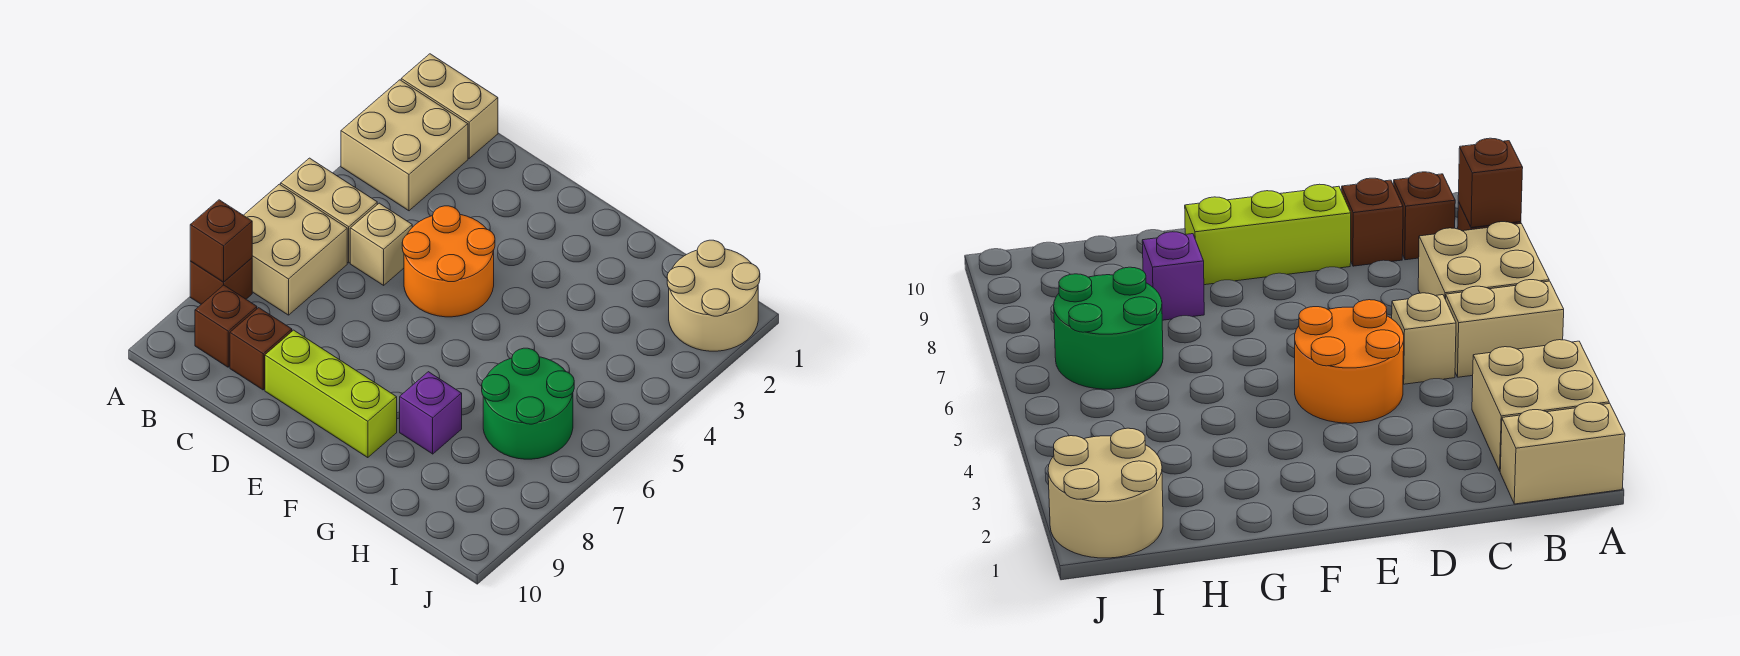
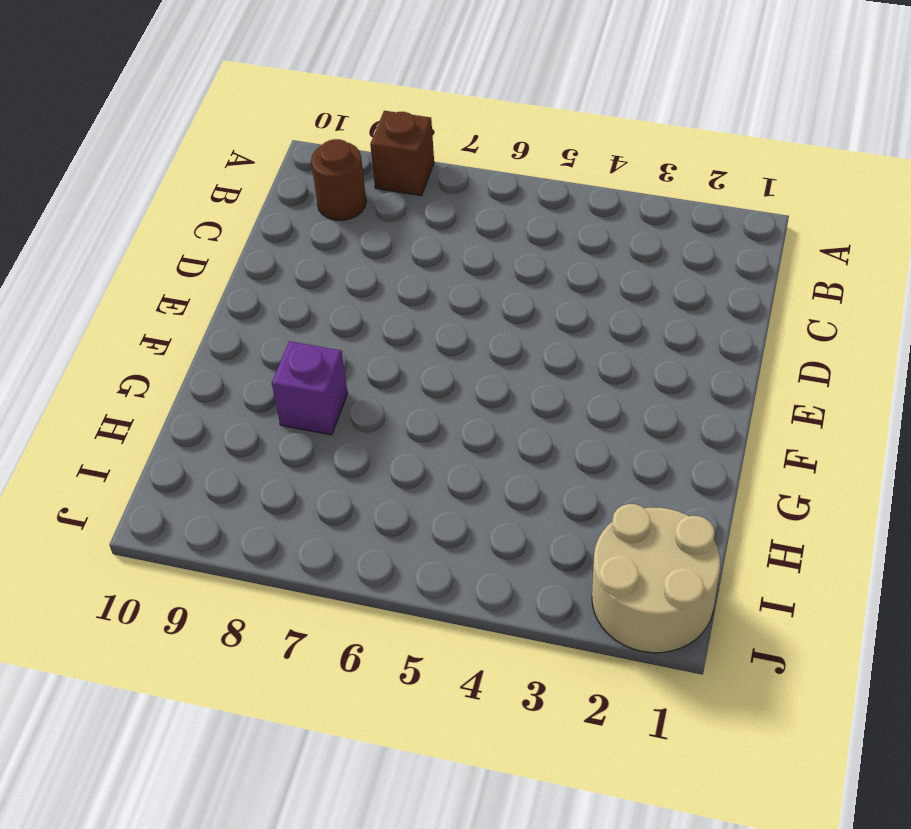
brown 1x1 round brick [311,139,366,220] -> brown 1x1 brick [195,285,257,367]
none -> tan 1x2 brick [401,54,498,158]
none -> tan 2x2 brick [341,80,468,211]
none -> tan 1x2 brick [281,158,377,263]

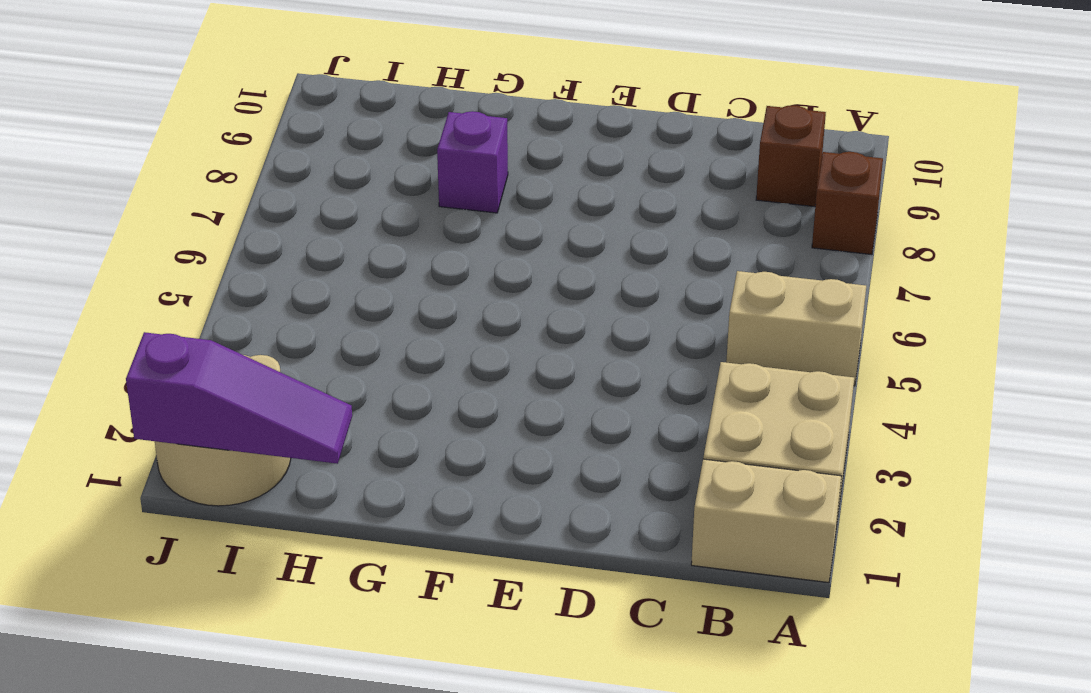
purple 1x3 slope [126,332,352,464] -> none
none -> tan 2x2 brick [244,184,347,315]
none -> tan 1x1 brick [350,203,412,285]
none -> brown 1x1 brick [230,308,292,390]

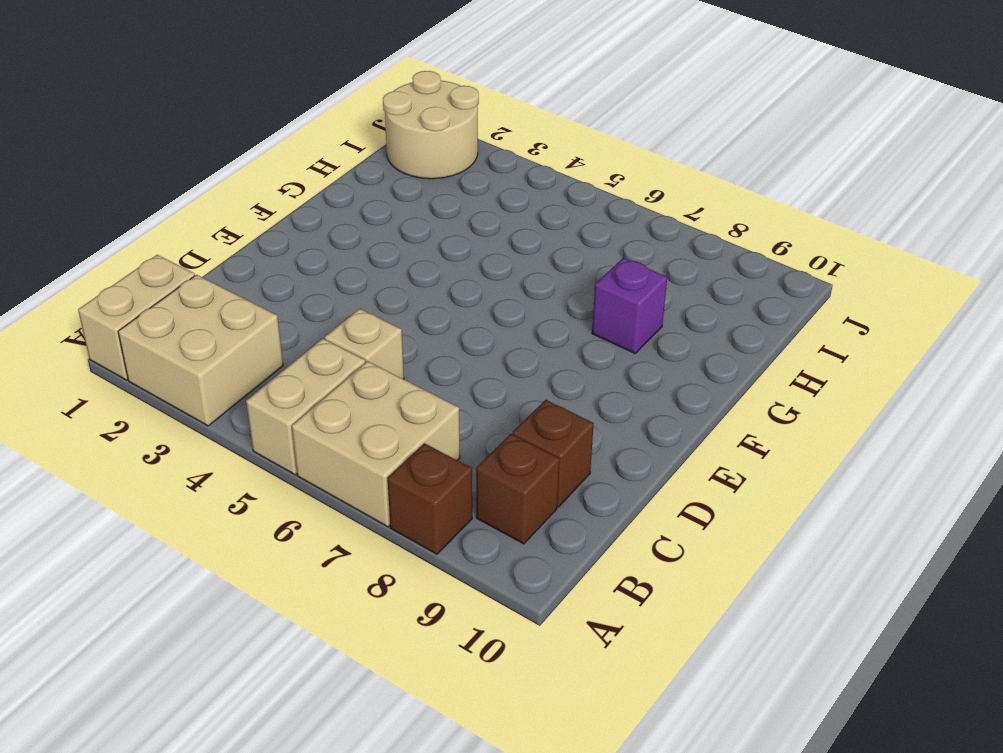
none -> orange 2x2 round brick [402,206,495,317]
none -> lime 1x3 brick [265,330,397,458]
none -> green 2x2 round brick [482,348,574,459]

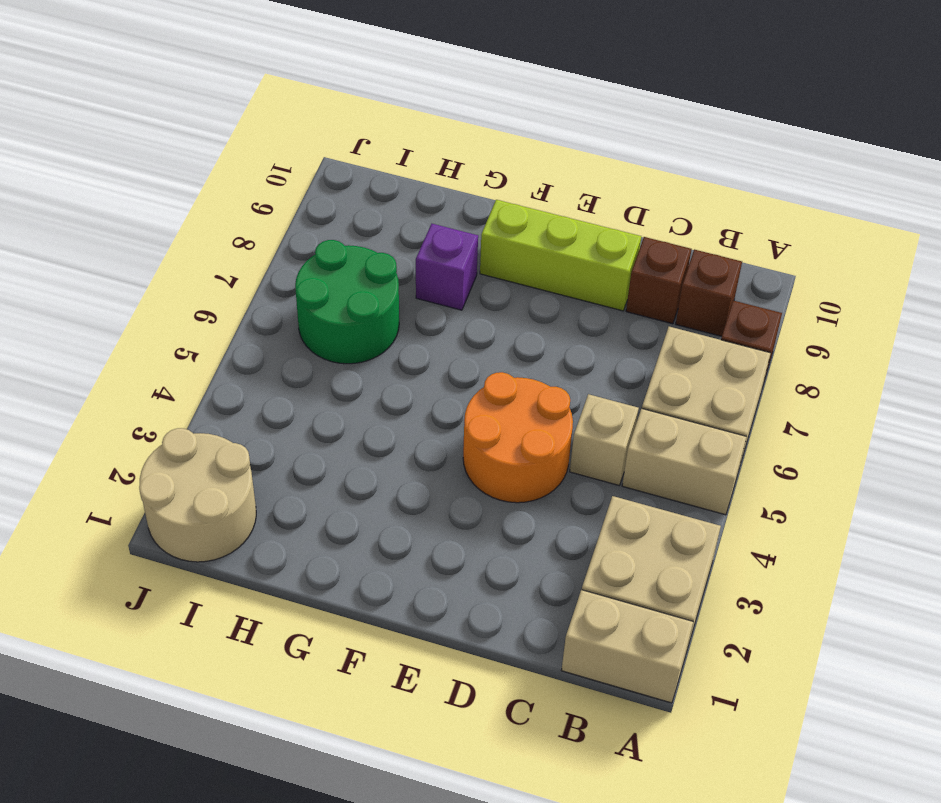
none -> brown 1x1 brick [190,200,252,282]

